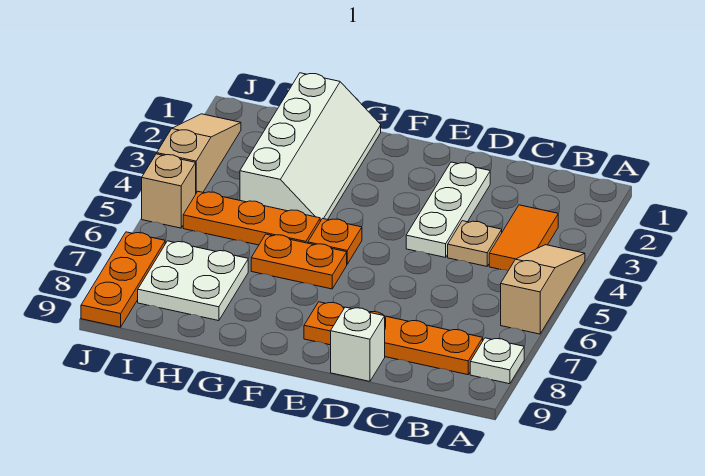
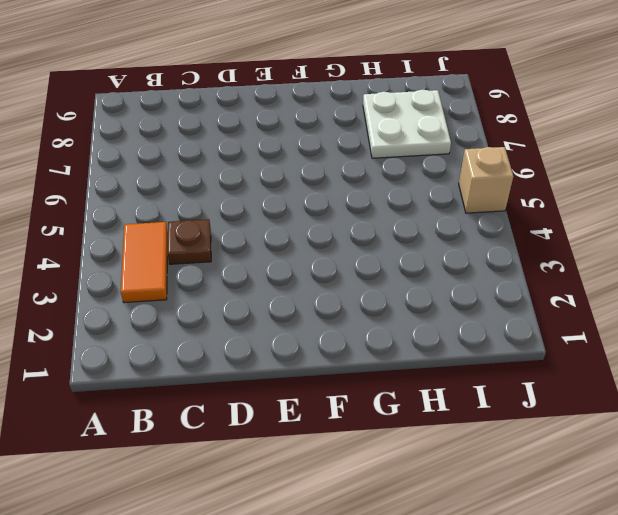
brown 1x1 plate [167,219,211,264] -> tan 1x1 plate [448,221,502,266]
none -> tan 1x3 slope [501,245,585,334]
none -> white 1x1 plate [470,338,524,384]
none -> orange 1x4 plate [304,302,483,375]

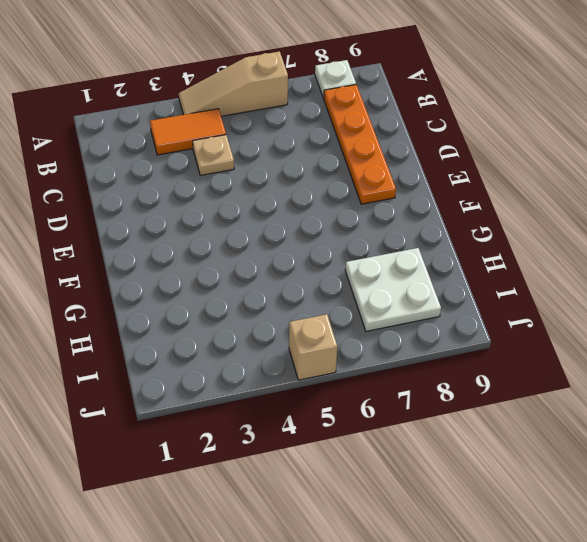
none -> white 1x3 plate [406,162,490,257]
none -> white 1x1 brick [331,307,385,381]
none -> orange 1x1 plate [308,218,362,264]

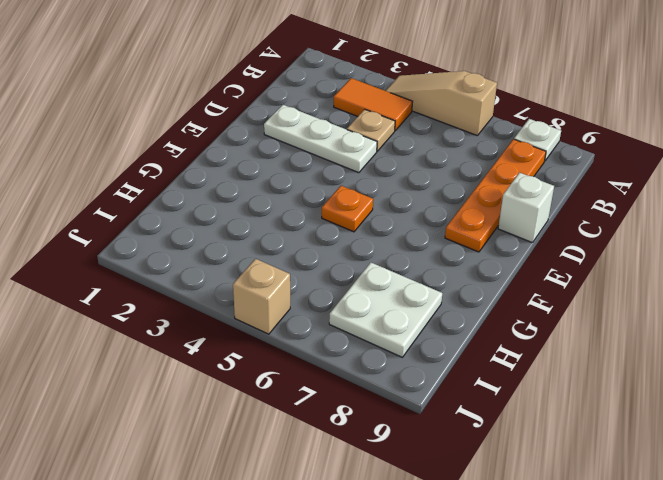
none -> orange 1x2 plate [251,234,347,289]
none -> white 2x4 slope [240,73,381,221]
none -> orange 1x3 plate [183,192,320,245]

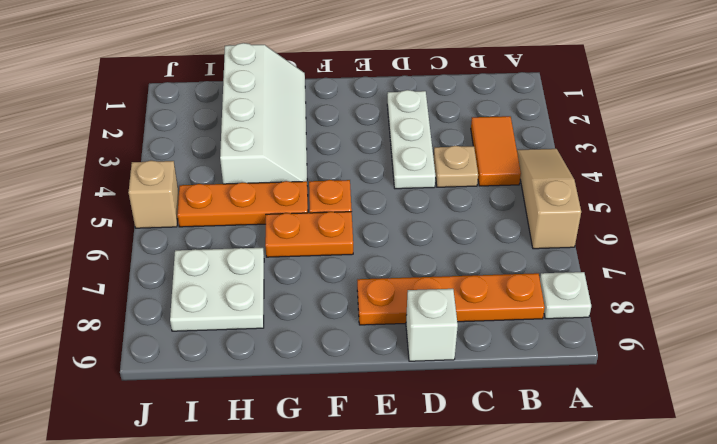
none -> tan 1x3 slope [157,114,241,193]
none -> orange 1x3 plate [81,232,165,327]

